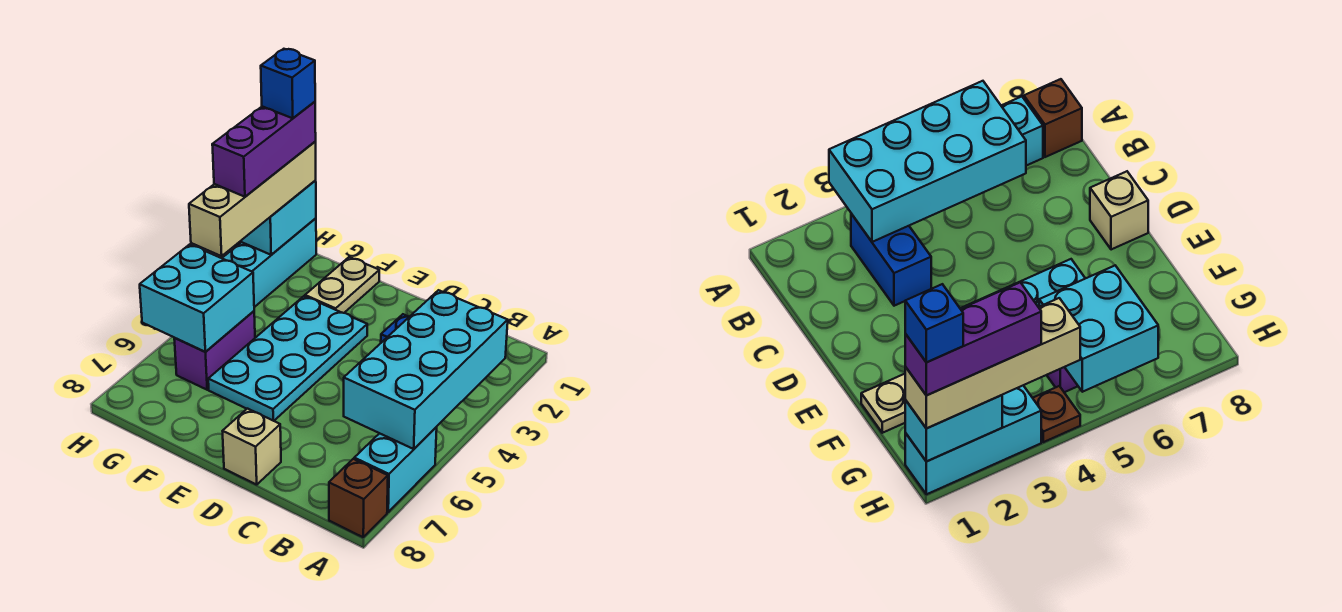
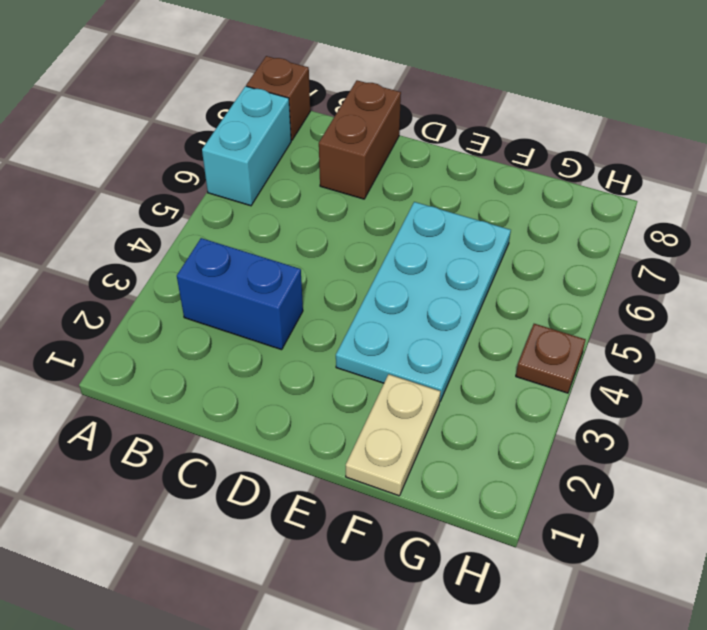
brown 1x2 brick [319,80,401,199] -> none
none -> tan 1x1 brick [223,409,281,485]
none -> purple 1x2 brick [174,311,255,390]
none -> cyan 1x3 brick [222,218,316,307]

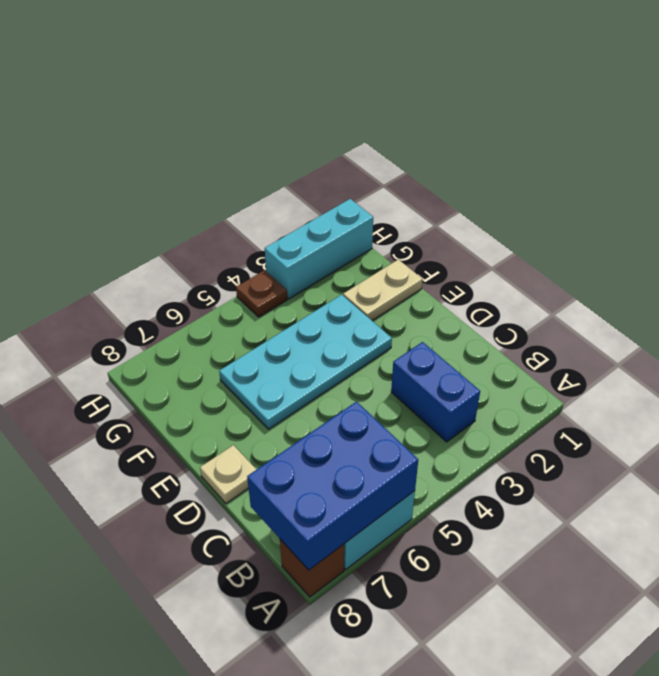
blue 2x3 brick [247,402,418,570] -> cyan 2x4 brick [344,290,508,449]
tan 1x1 plate [200,445,256,503] -> tan 1x1 brick [223,409,281,485]
none -> purple 1x2 brick [174,311,255,390]
none -> cyan 2x2 brick [140,244,254,352]
none -> cyan 1x2 brick [241,180,316,255]

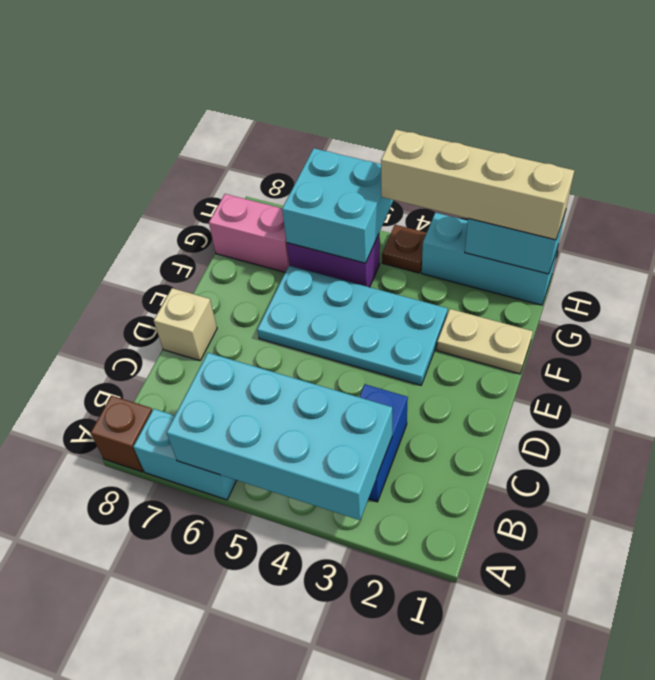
pink 1x2 brick [209,194,290,272] -> none
none -> purple 1x3 brick [212,102,316,197]
none -> blue 1x1 brick [261,49,315,118]

